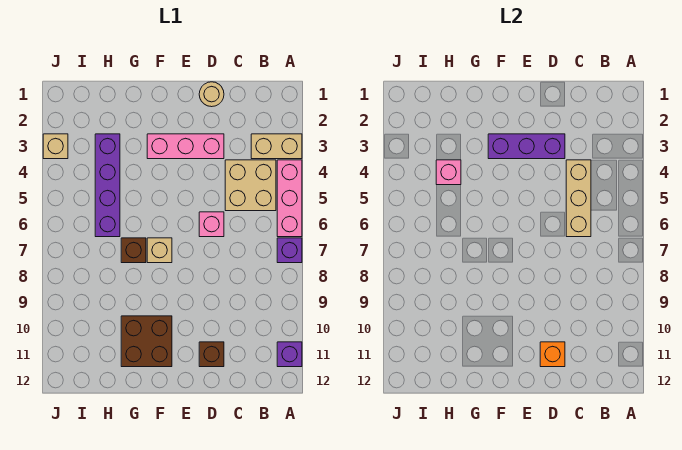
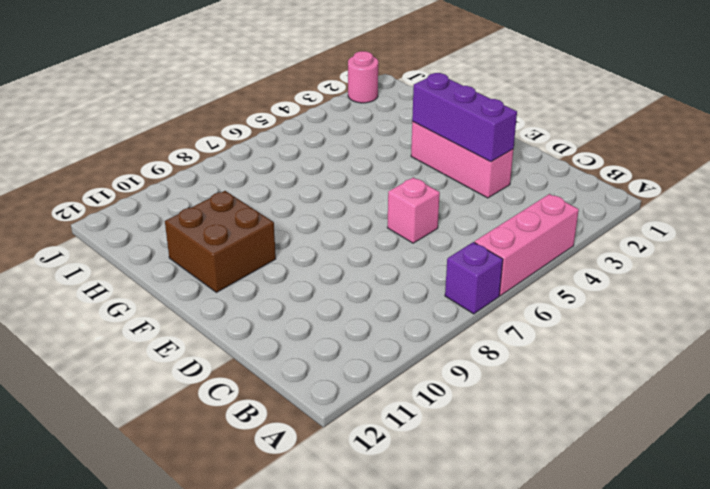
pink 1x1 round brick [348,51,378,103] -> none
none -> tan 1x2 brick [251,134,302,159]
none -> purple 1x1 brick [277,342,302,367]
none -> tan 2x2 brick [225,160,276,211]

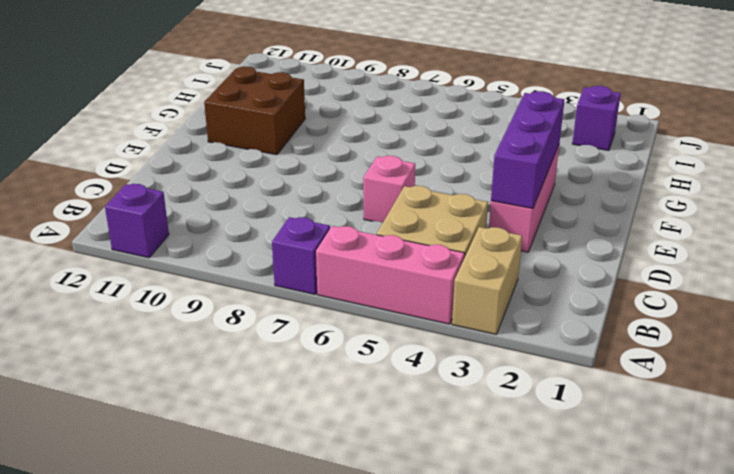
purple 1x1 brick [572,86,621,151] -> none
none -> tan 1x1 round brick [199,82,224,107]
none -> brown 1x1 brick [199,342,224,367]
none -> tan 1x1 brick [147,238,172,263]

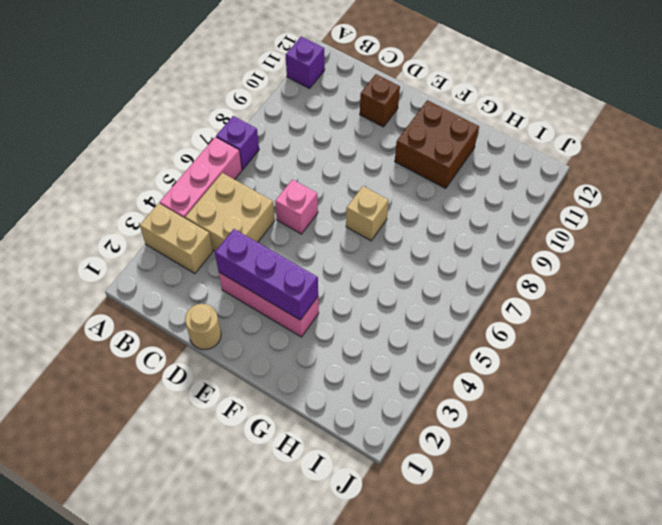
none -> brown 1x1 brick [121,238,146,263]
none -> purple 1x4 brick [95,134,120,237]
none -> tan 1x1 brick [43,134,68,159]

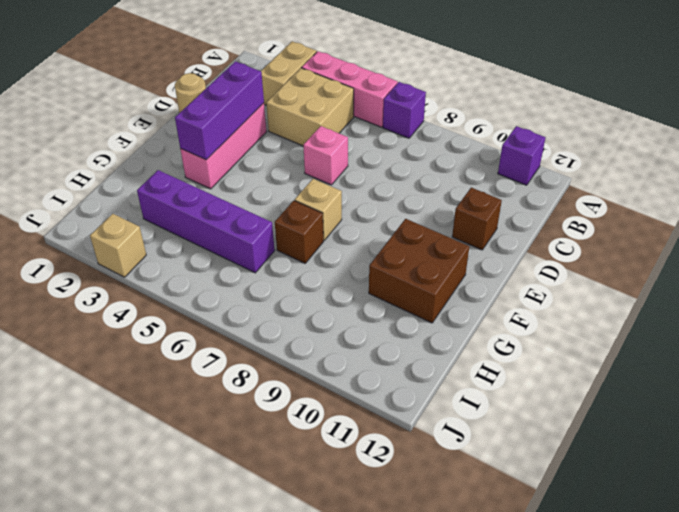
none -> tan 1x3 brick [566,160,591,237]
none -> orange 1x1 brick [540,342,565,367]
none -> pink 1x1 brick [436,160,461,185]

